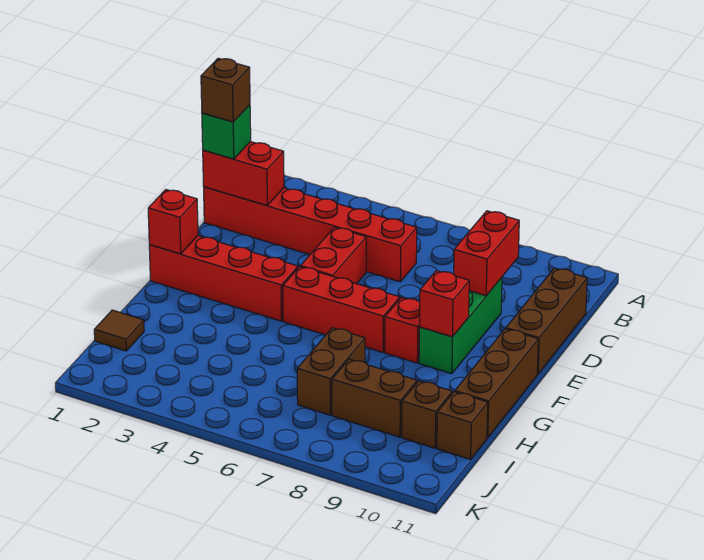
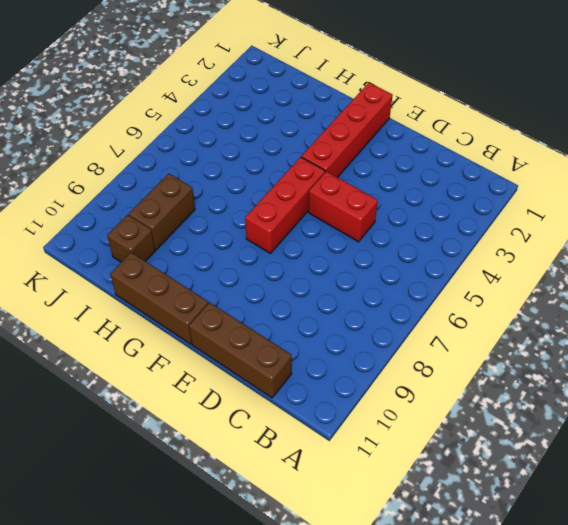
none -> red 1x6 brick [204,187,417,282]
none -> green 1x3 brick [419,278,502,374]
none -> red 1x1 brick [385,297,420,363]

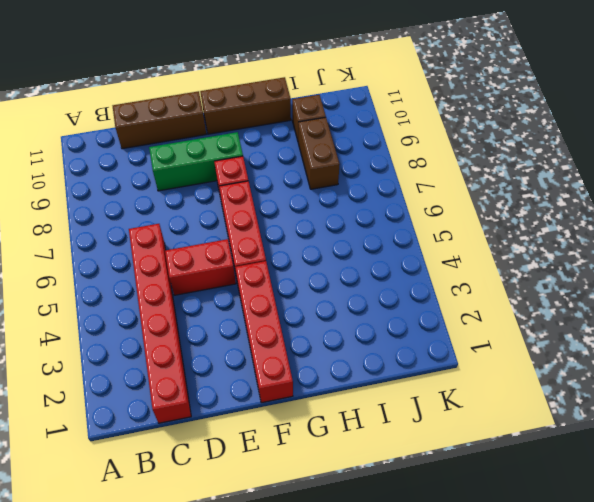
none -> brown 1x2 brick [297,328,365,415]
none -> brown 1x1 tile [94,310,144,351]
none -> brown 1x1 brick [437,392,488,459]

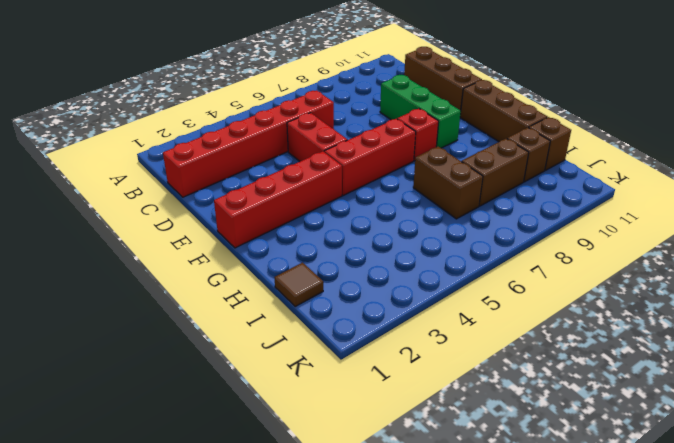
none -> red 1x2 brick [203,142,284,205]
none -> red 1x2 brick [454,211,519,296]
none -> red 1x1 brick [148,190,198,254]

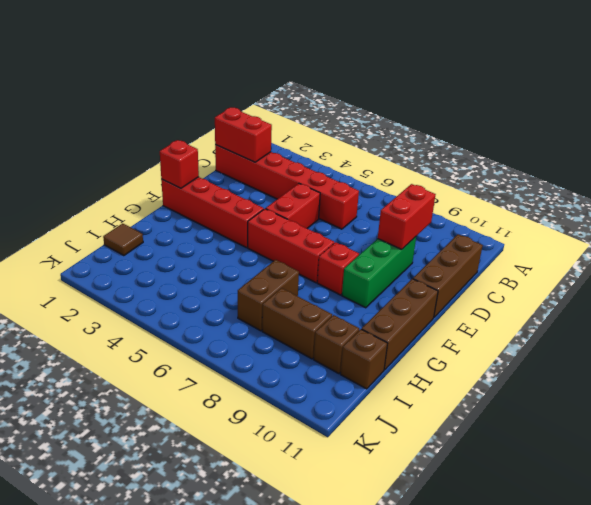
none -> red 1x1 brick [419,271,469,337]
none -> green 1x1 brick [202,105,251,159]
none -> brown 1x1 brick [201,58,250,122]

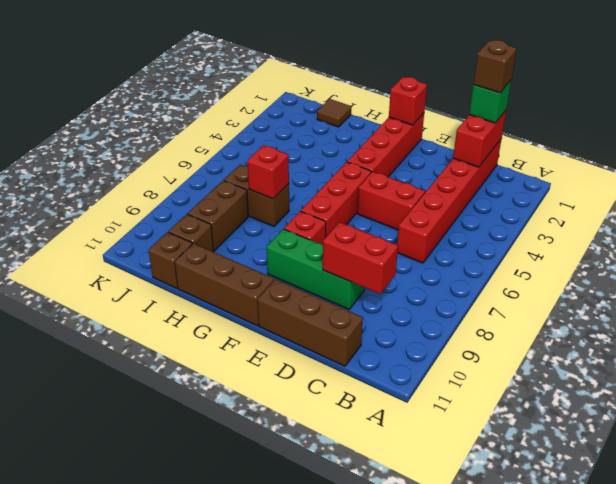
red 1x1 brick [247,145,289,199] -> red 1x1 brick moved to [419,271,469,337]

